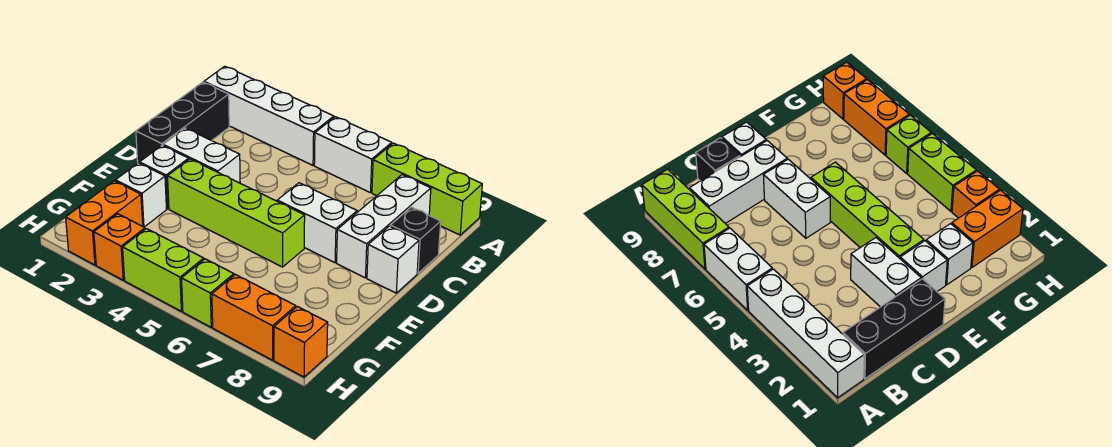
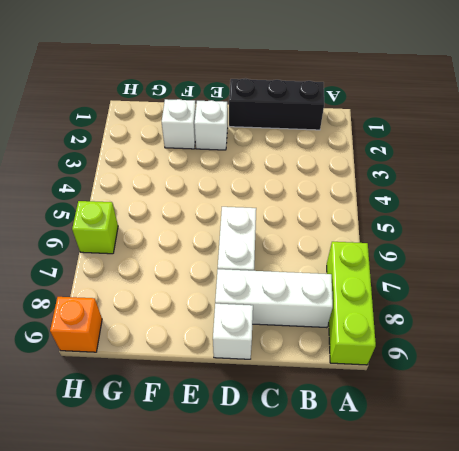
none -> white 1x4 brick [204,66,334,165]
none -> white 1x2 brick [314,117,392,193]
none -> black 1x1 brick [390,207,441,273]

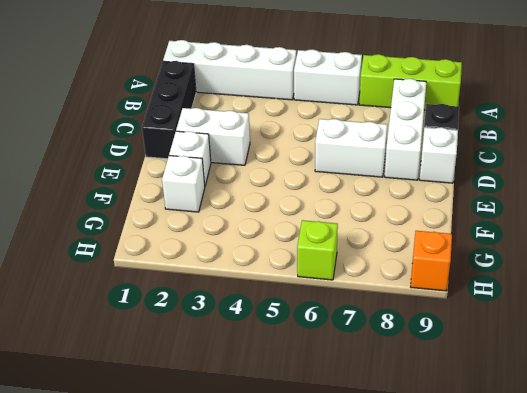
none -> lime 1x4 brick [168,159,305,267]
none -> orange 1x2 brick [66,181,143,265]
none -> orange 1x1 brick [94,214,145,280]

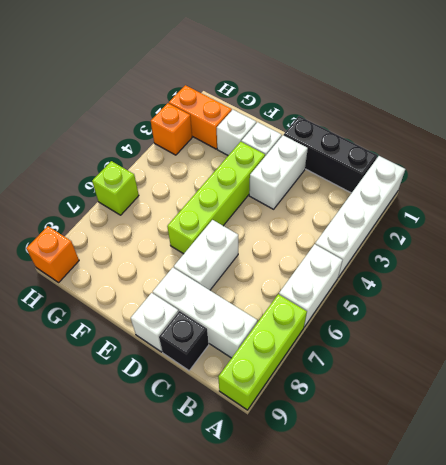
none -> lime 1x2 brick [123,229,204,311]
none -> orange 1x2 brick [212,274,296,360]

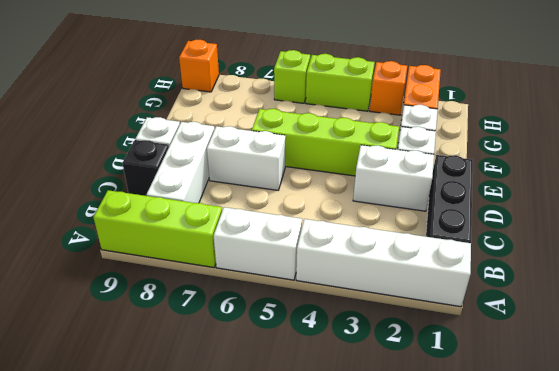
none -> orange 1x2 brick [212,274,296,360]

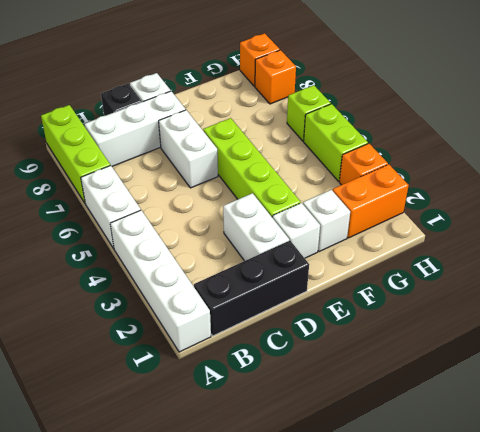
orange 1x1 brick [255,50,296,104] -> orange 1x2 brick [212,274,296,360]

